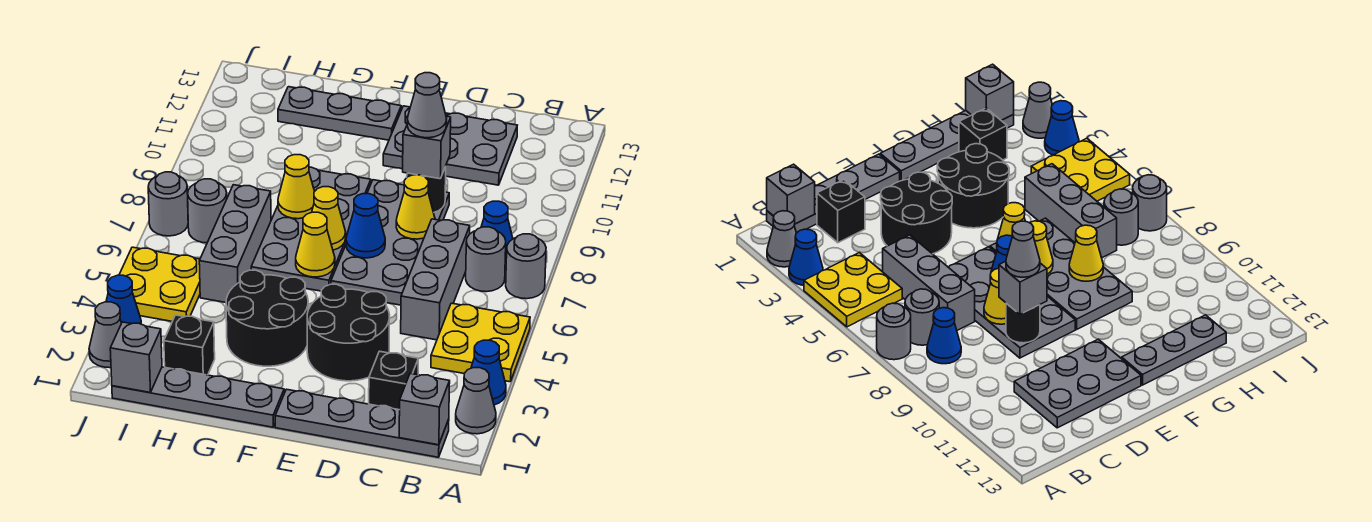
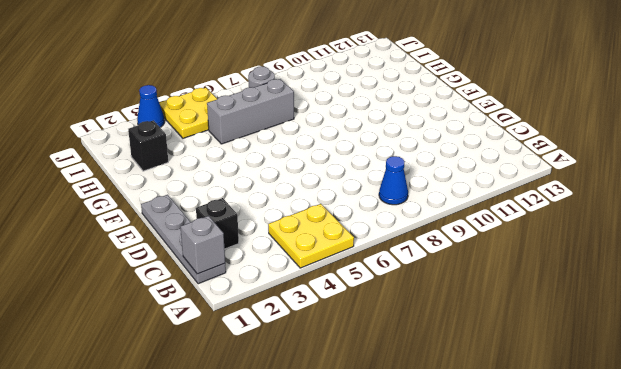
none -> grey 1x1 cone [456,368,496,434]
none -> blue 1x1 cone [471,340,506,405]
none -> grey 1x1 round brick [506,234,546,299]
none -> grey 1x1 round brick [466,227,506,292]

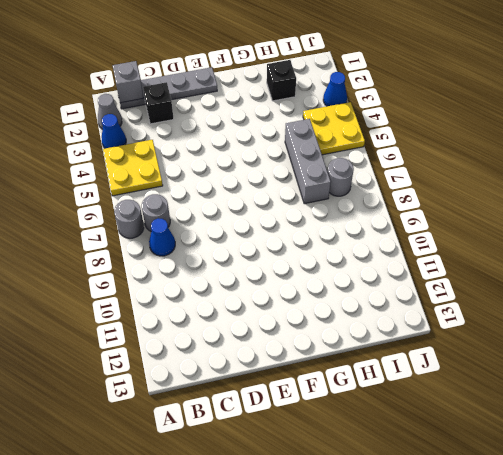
none -> grey 1x3 brick [401,219,470,340]
none -> grey 2x3 plate [383,106,517,185]
none -> black 2x2 round brick [307,284,390,381]
none -> grey 2x4 plate [331,180,449,305]

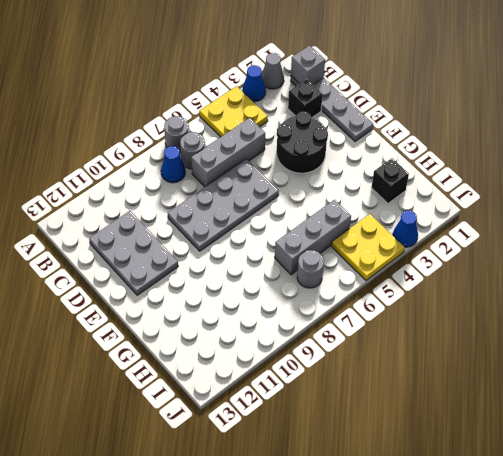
none -> grey 1x4 plate [112,367,284,427]
none -> black 2x2 round brick [226,270,308,366]
none -> grey 2x4 plate [251,167,371,291]
none -> grey 1x3 plate [278,87,401,140]

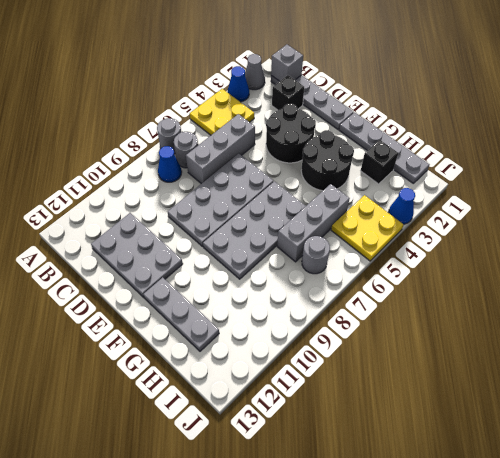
none -> grey 1x1 cone [89,302,121,368]
none -> grey 1x1 round brick [148,172,188,236]
none -> yellow 1x1 cone [396,175,435,239]
none -> black 1x1 round brick [407,167,446,213]

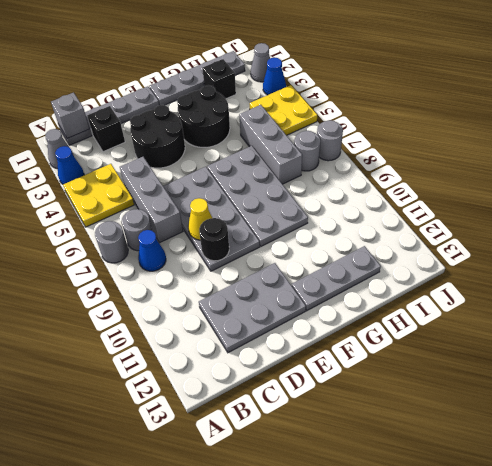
none -> blue 1x1 cone [346,194,385,258]
none -> yellow 1x1 cone [296,212,335,277]
none -> yellow 1x1 cone [312,187,346,250]
none -> yellow 1x1 cone [278,155,315,219]

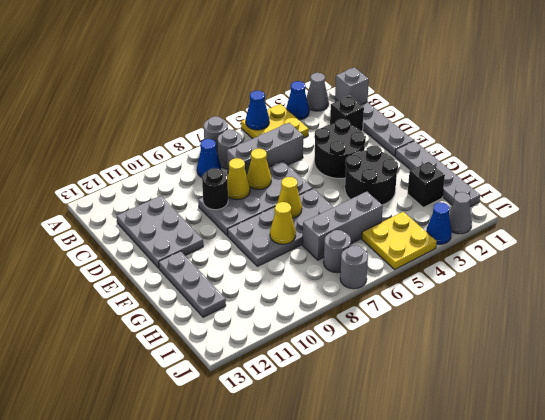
blue 1x1 cone [246,91,269,130] -> blue 1x1 cone moved to [346,194,385,258]
yellow 1x1 cone [247,149,271,190] -> yellow 1x1 cone moved to [296,212,335,277]
none -> grey 1x1 brick [110,322,162,393]
none -> grey 1x1 brick [403,116,451,179]
none -> grey 1x1 cone [407,73,447,138]

